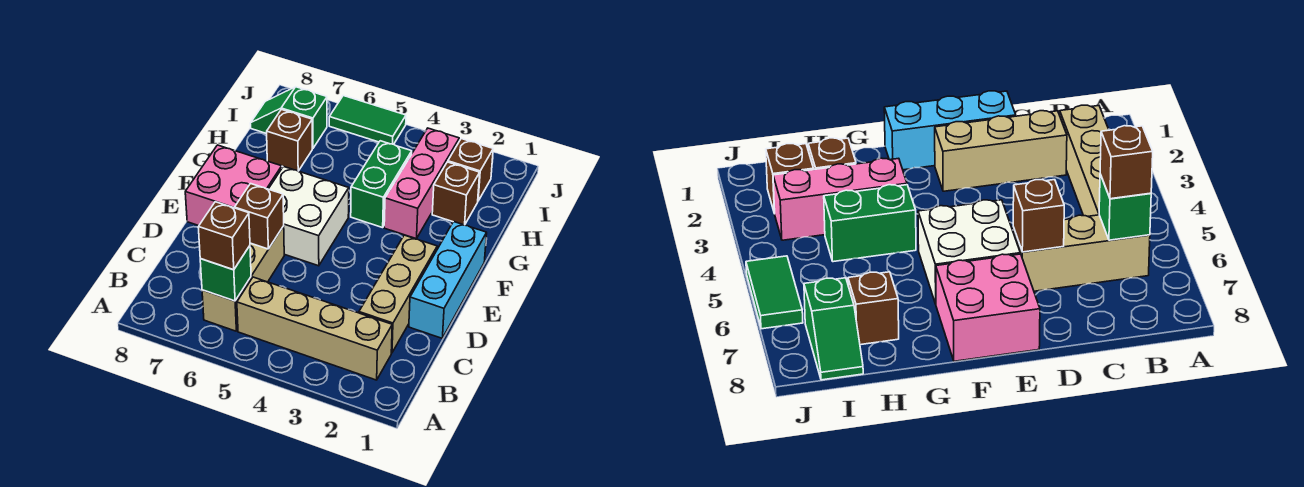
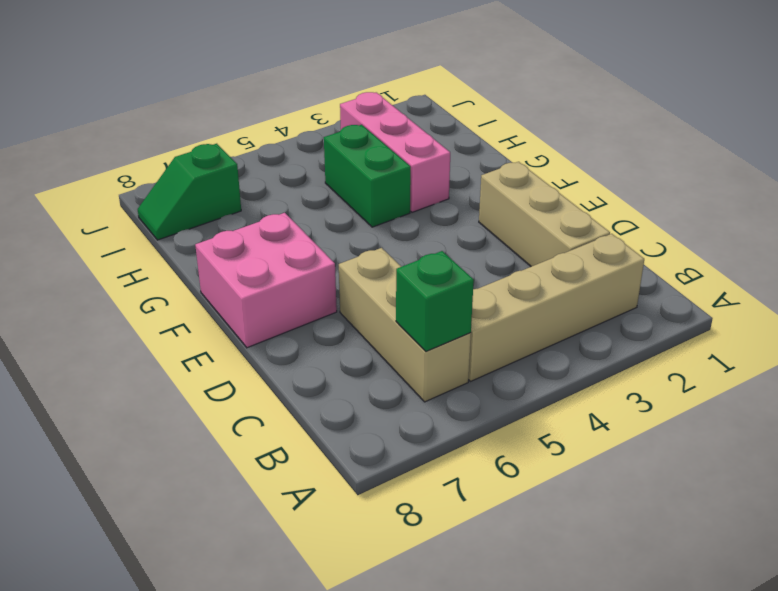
none -> cyan 1x3 brick [409,222,487,338]
none -> white 2x2 brick [269,167,349,266]
none -> brown 1x1 brick [432,162,480,225]

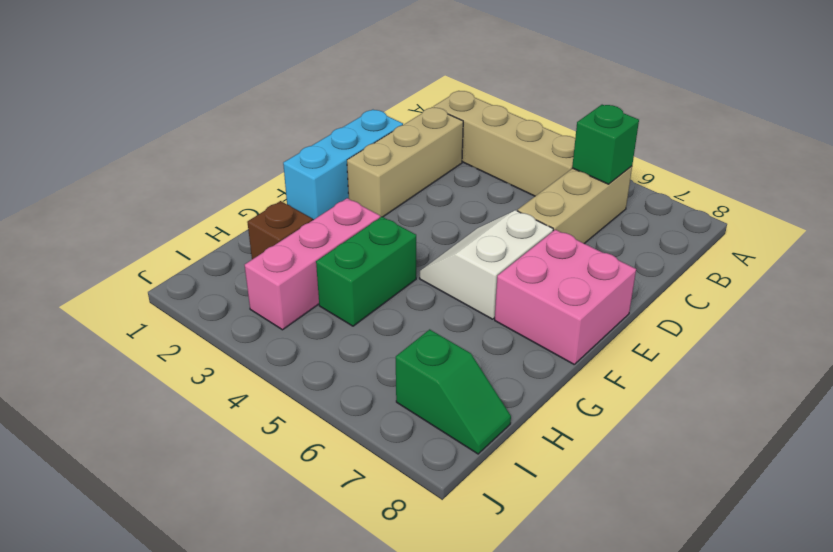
white 2x2 slope [420,210,553,319] -> white 2x2 brick [269,167,349,266]
none -> brown 1x1 brick [267,110,312,171]
none -> brown 1x1 brick [448,139,493,201]
none -> green 1x2 tile [329,96,406,144]

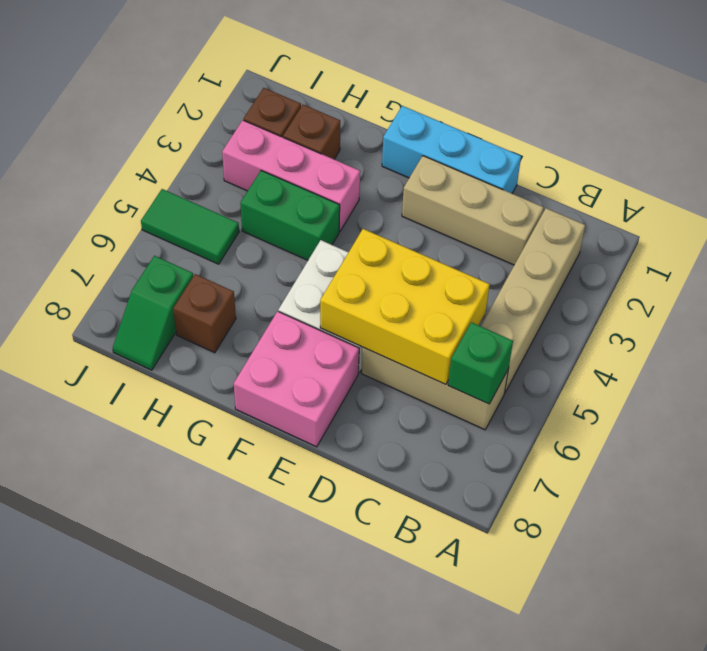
yellow 2x3 brick [320,229,490,385] -> brown 1x1 brick [235,184,284,249]
green 1x2 tile [141,189,239,264] -> green 1x2 tile turned to [329,96,406,144]
none -> brown 1x1 brick [198,202,250,270]

